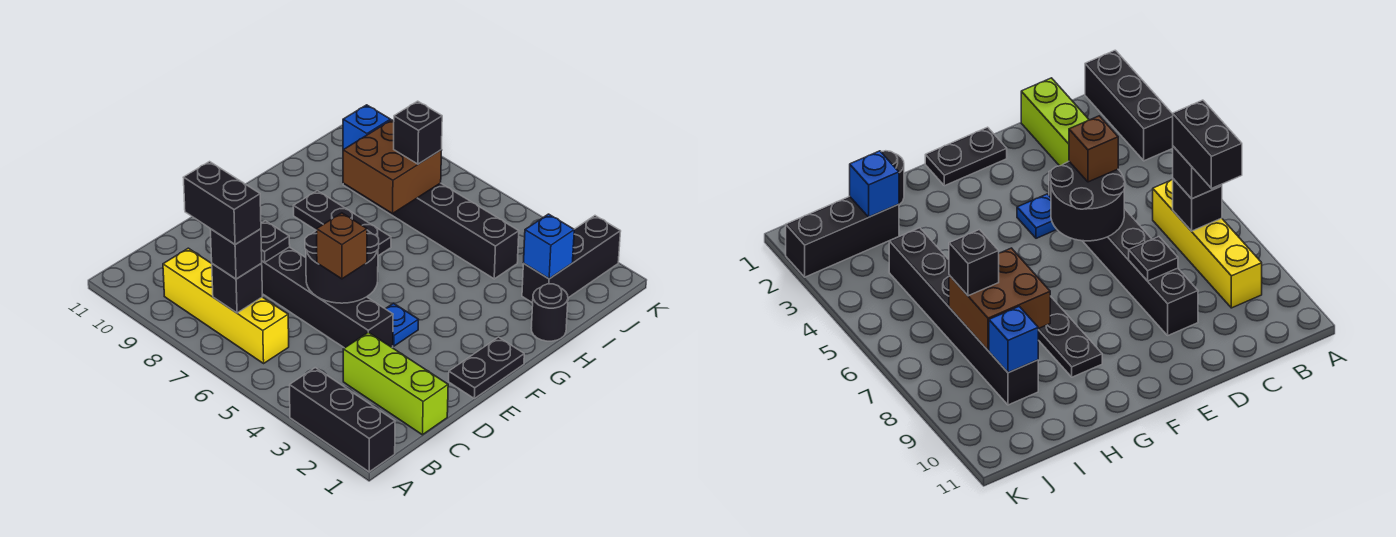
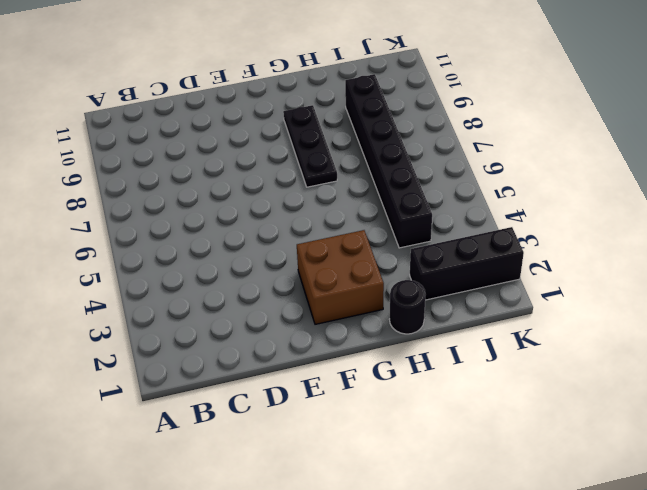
brown 2x2 brick [297,230,384,324] -> brown 2x2 brick moved to [343,120,442,213]
none -> black 1x3 brick [290,368,395,472]
none -> yellow 1x4 brick [163,248,289,363]
none -> lime 1x3 brick [343,332,448,435]

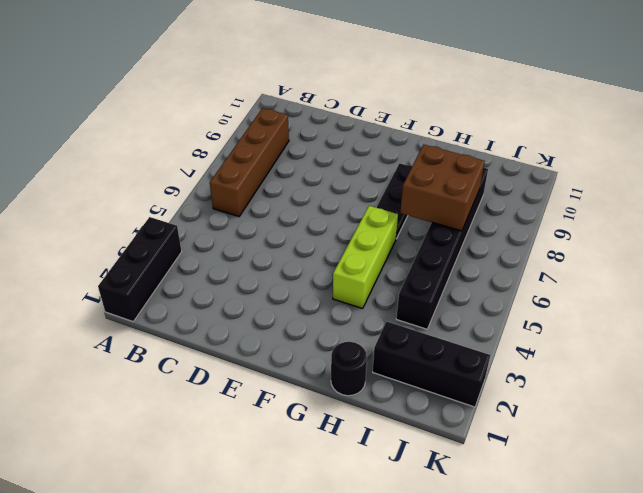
brown 1x4 brick [210,108,289,216] -> yellow 1x4 brick [163,248,289,363]
lime 1x3 brick [333,206,398,309] -> lime 1x3 brick moved to [343,332,448,435]
none -> black 1x6 brick [262,247,393,348]
none -> black 1x2 plate [449,337,524,398]
none -> blue 1x1 plate [386,303,418,346]

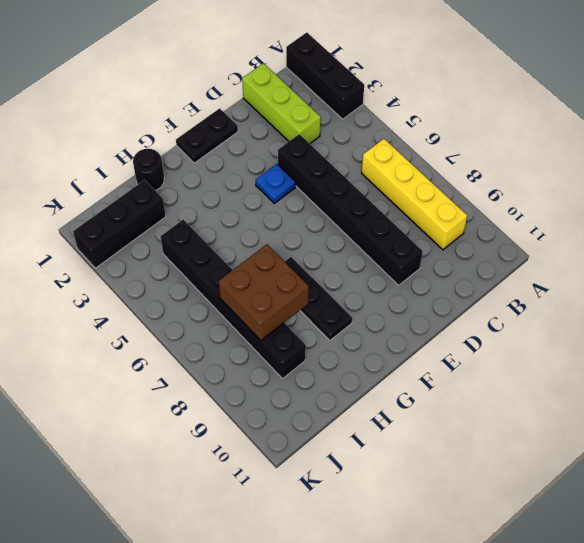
none -> black 1x1 brick [212,263,263,313]
none -> black 2x2 round brick [305,230,379,303]
none -> black 1x1 plate [261,221,290,262]

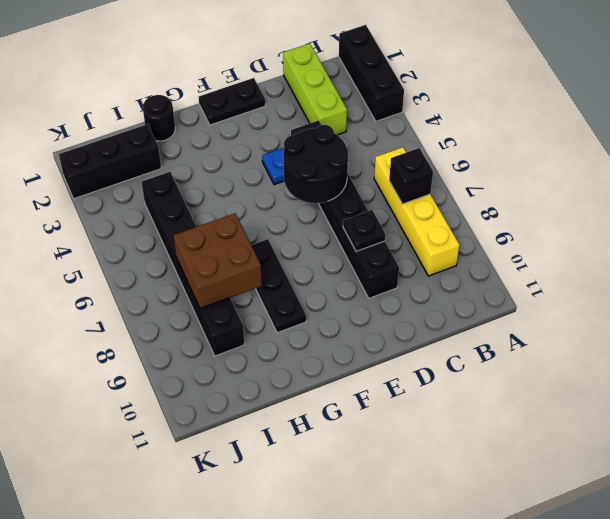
none -> blue 1x1 brick [523,214,574,279]
none -> blue 1x1 brick [343,105,391,150]
none -> black 1x1 brick [211,229,262,279]

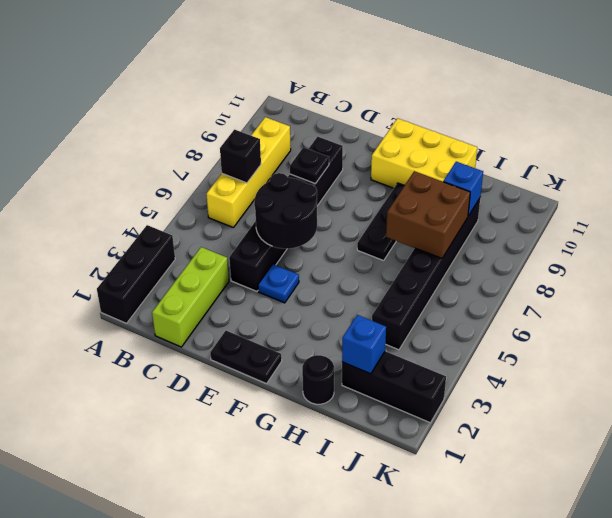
yellow 2x3 brick [371,118,477,188] -> none
none -> black 1x1 brick [211,229,262,279]
none -> brown 1x1 brick [317,213,367,279]
none -> black 1x1 brick [394,101,442,164]

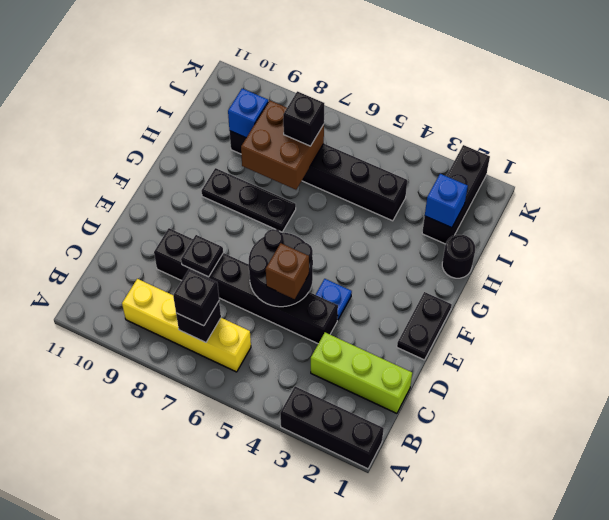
none -> black 1x2 brick [183,162,261,244]

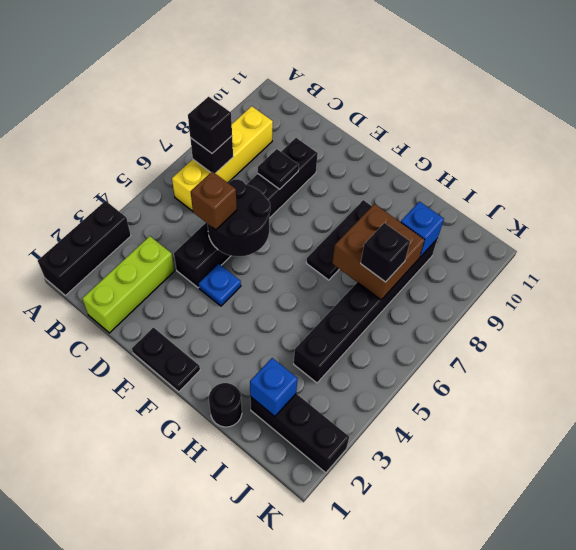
none -> black 1x2 brick [183,162,261,244]

